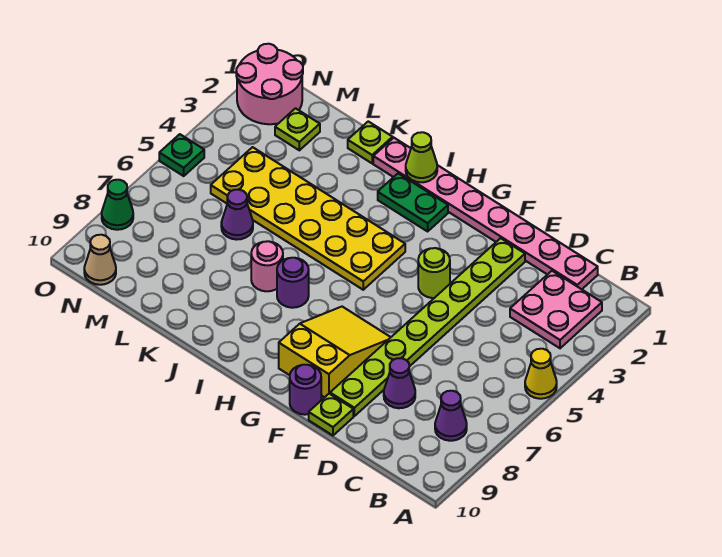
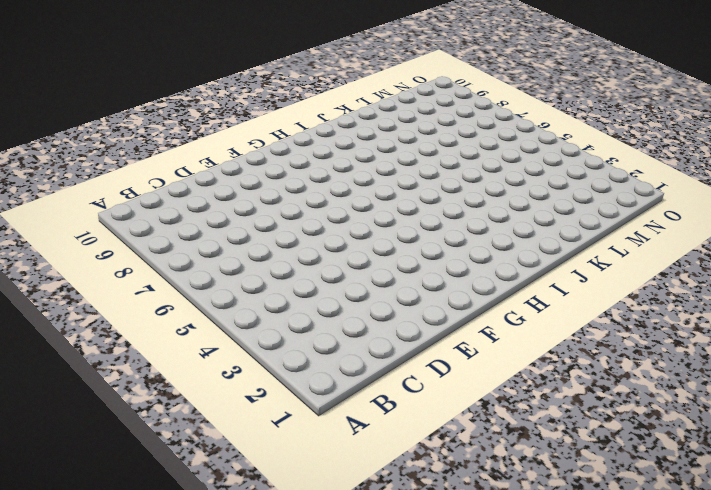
none -> yellow 1x1 cone [525,349,557,399]
none -> pink 2x2 plate [510,271,602,348]
none -> purple 1x1 cone [435,391,467,441]

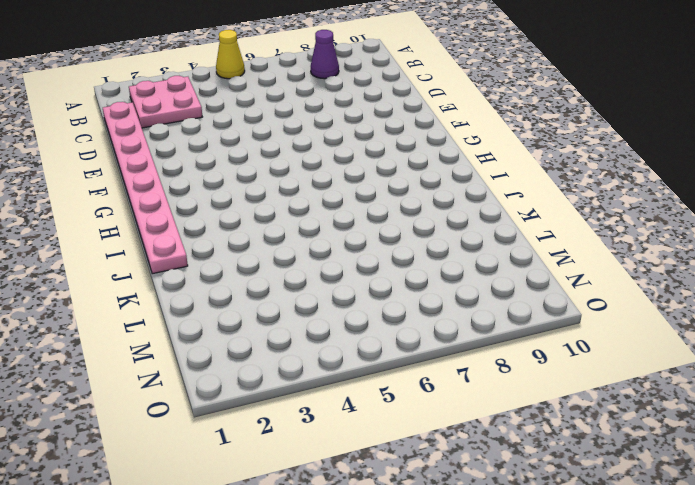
none -> purple 1x1 cone [384,358,415,408]
none -> lime 1x8 plate [330,238,525,416]
none -> lime 1x1 plate [309,394,353,435]

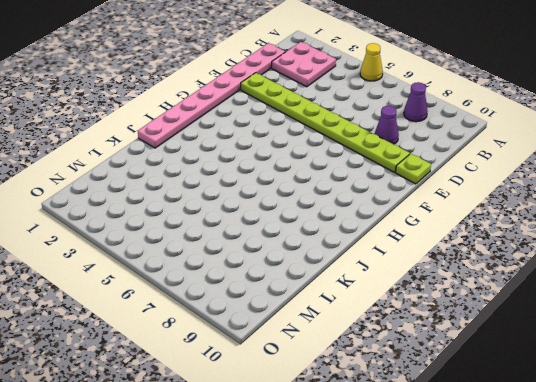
none -> lime 1x1 round brick [418,248,450,298]
none -> yellow 2x3 slope [279,307,391,397]
none -> purple 1x1 round brick [290,365,321,415]

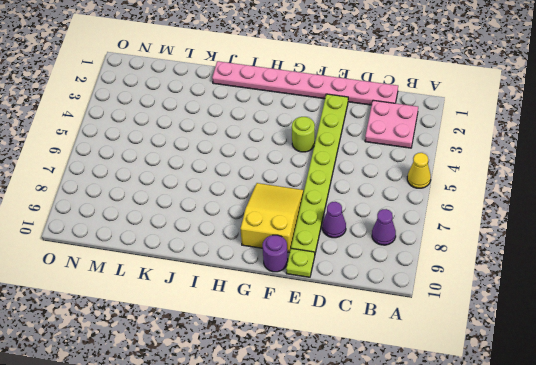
none -> green 1x2 plate [378,173,448,231]
none -> yellow 2x6 plate [211,147,405,290]
none -> purple 1x1 round brick [277,258,309,308]

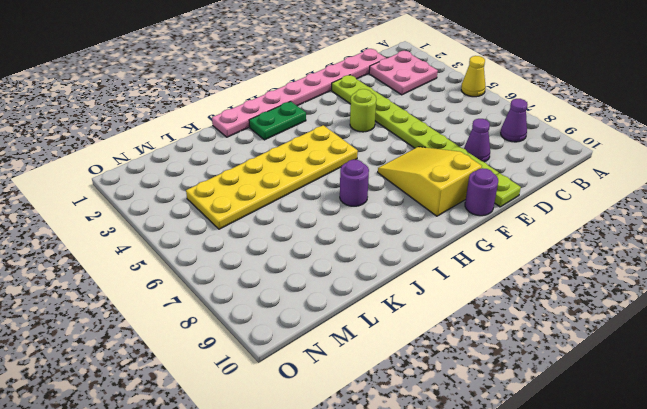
none -> pink 1x1 round brick [251,241,283,291]
none -> lime 1x1 plate [348,121,393,163]
none -> purple 1x1 cone [221,189,253,240]

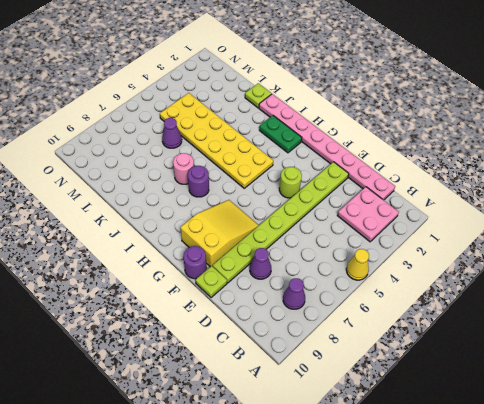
none -> lime 1x1 plate [275,108,320,150]
none -> pink 2x2 round brick [236,44,303,124]
none -> tan 1x1 cone [84,235,116,285]

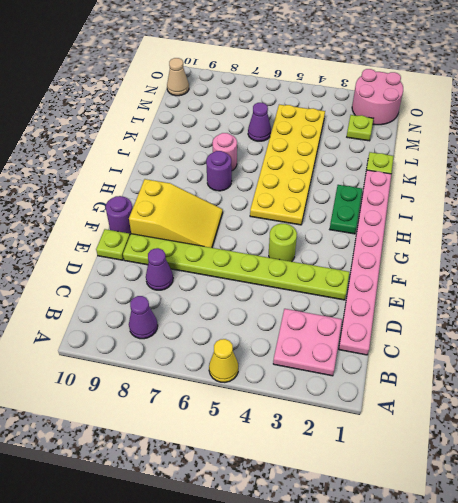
none -> green 1x1 plate [159,134,204,176]
none -> green 1x1 cone [102,180,133,230]
none -> lime 1x1 cone [406,132,437,182]

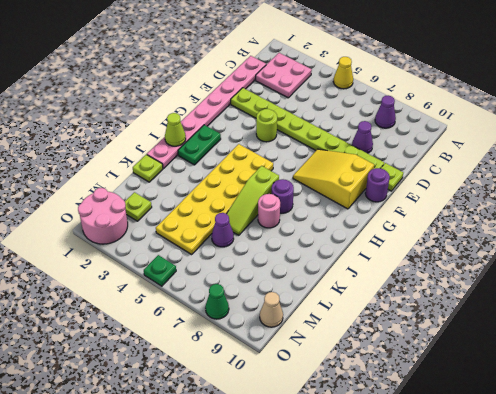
lime 1x3 slope [227,166,279,235] -> none

